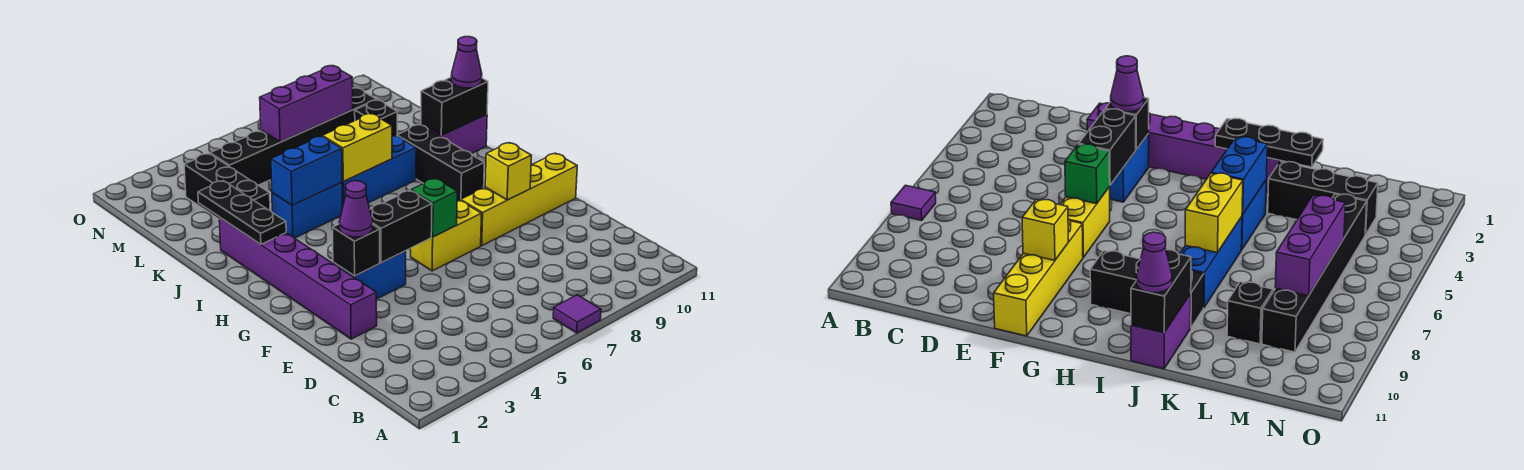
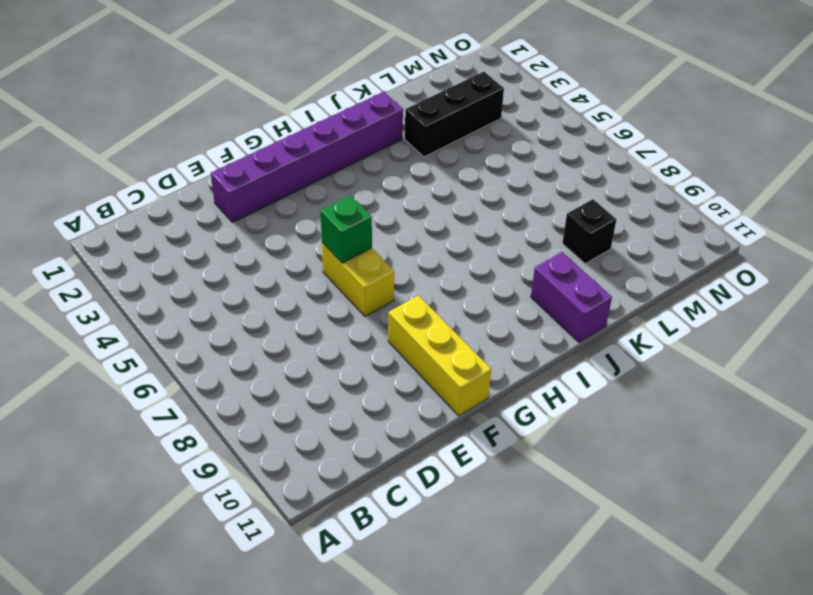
yellow 1x3 brick [388,296,491,416] -> yellow 1x4 brick [461,153,577,246]
none -> purple 1x1 tile [553,295,601,333]
none -> blue 1x2 brick [333,251,406,299]
none -> black 1x3 brick [397,125,484,201]

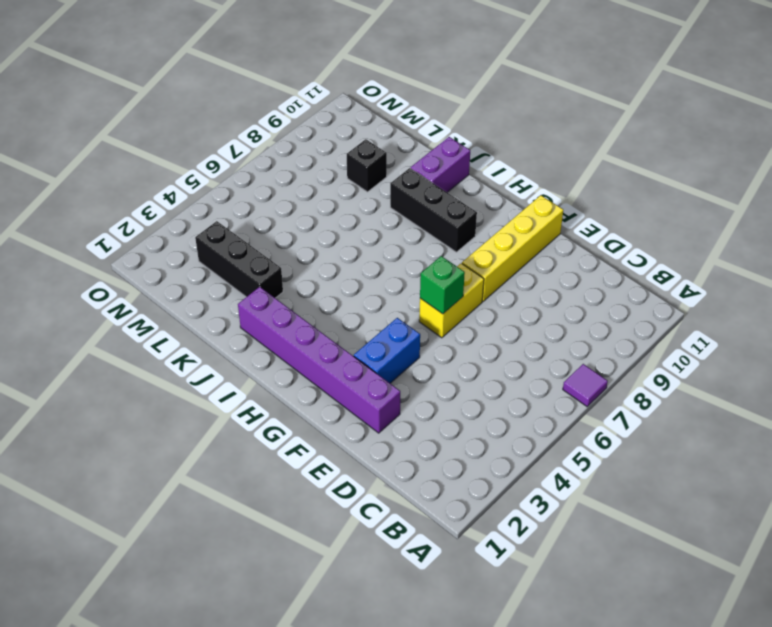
none -> blue 1x2 brick [272,183,342,238]
none -> blue 1x3 brick [342,136,416,208]
none -> black 1x6 brick [210,88,377,185]

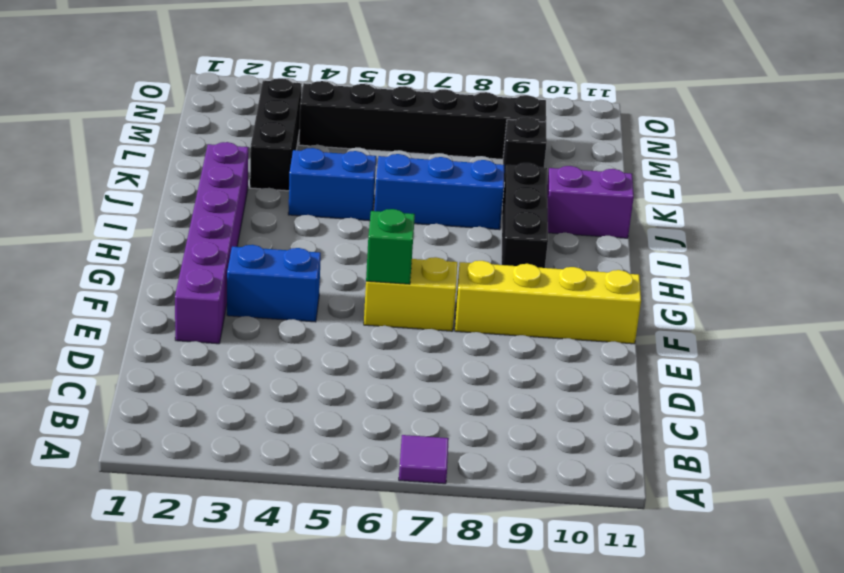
none -> black 1x1 brick [333,224,380,276]
none -> black 1x2 brick [370,190,432,263]
none -> yellow 1x1 brick [485,143,531,200]

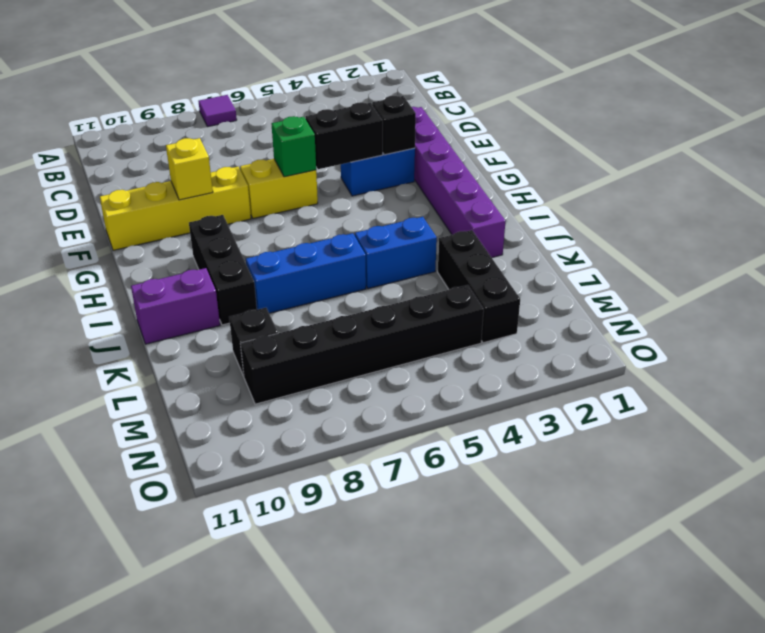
none -> black 1x3 plate [198,181,286,244]
none -> blue 1x2 brick [271,136,342,205]
none -> yellow 1x2 brick [322,113,392,181]

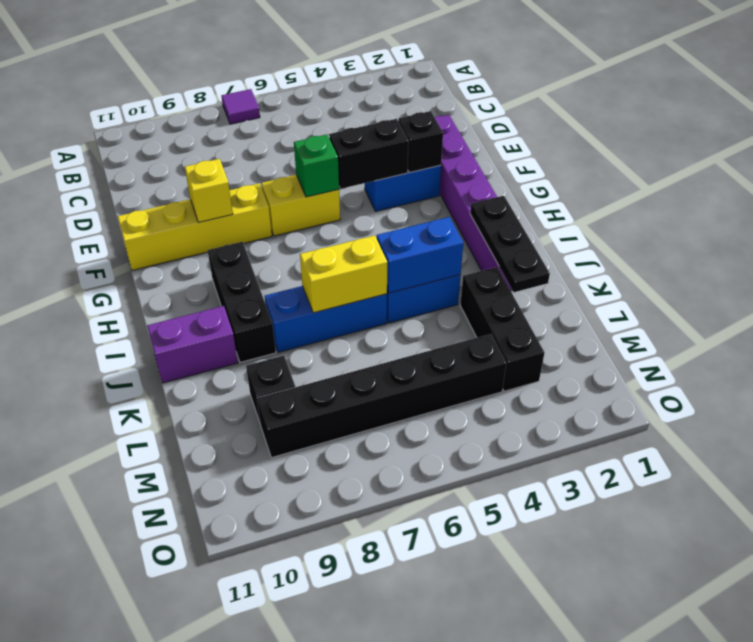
none -> black 1x2 brick [421,78,488,136]
none -> purple 1x3 brick [260,66,353,142]
none -> purple 1x1 cone [339,181,373,237]

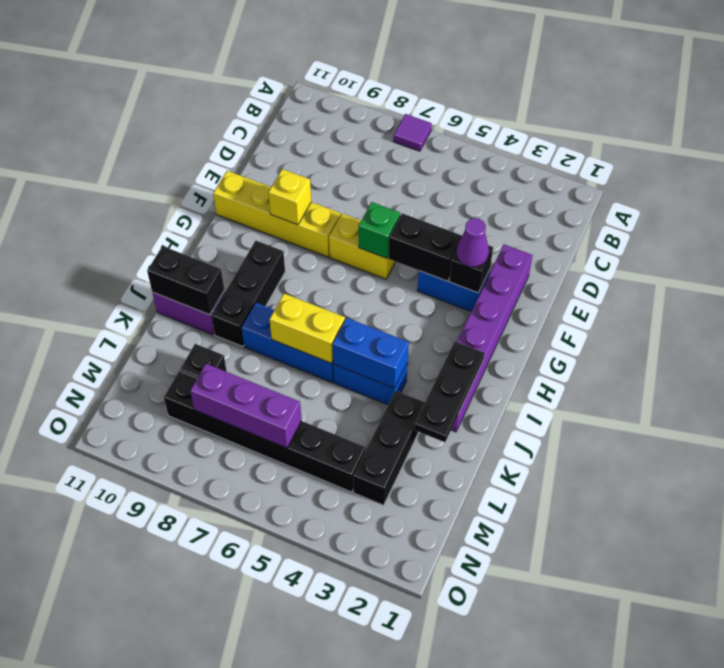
none -> purple 1x1 cone [451,37,482,88]

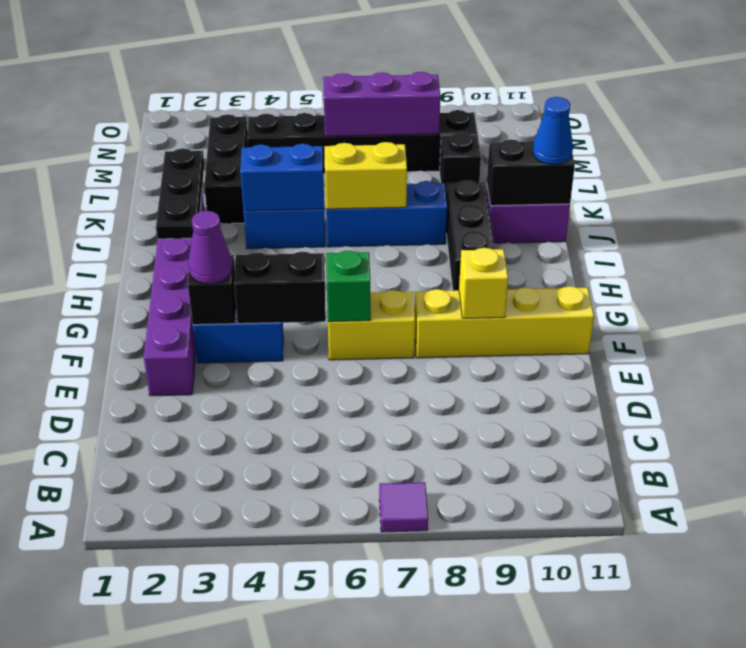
blue 1x1 cone [533,97,573,165] -> purple 1x1 cone [451,37,482,88]

